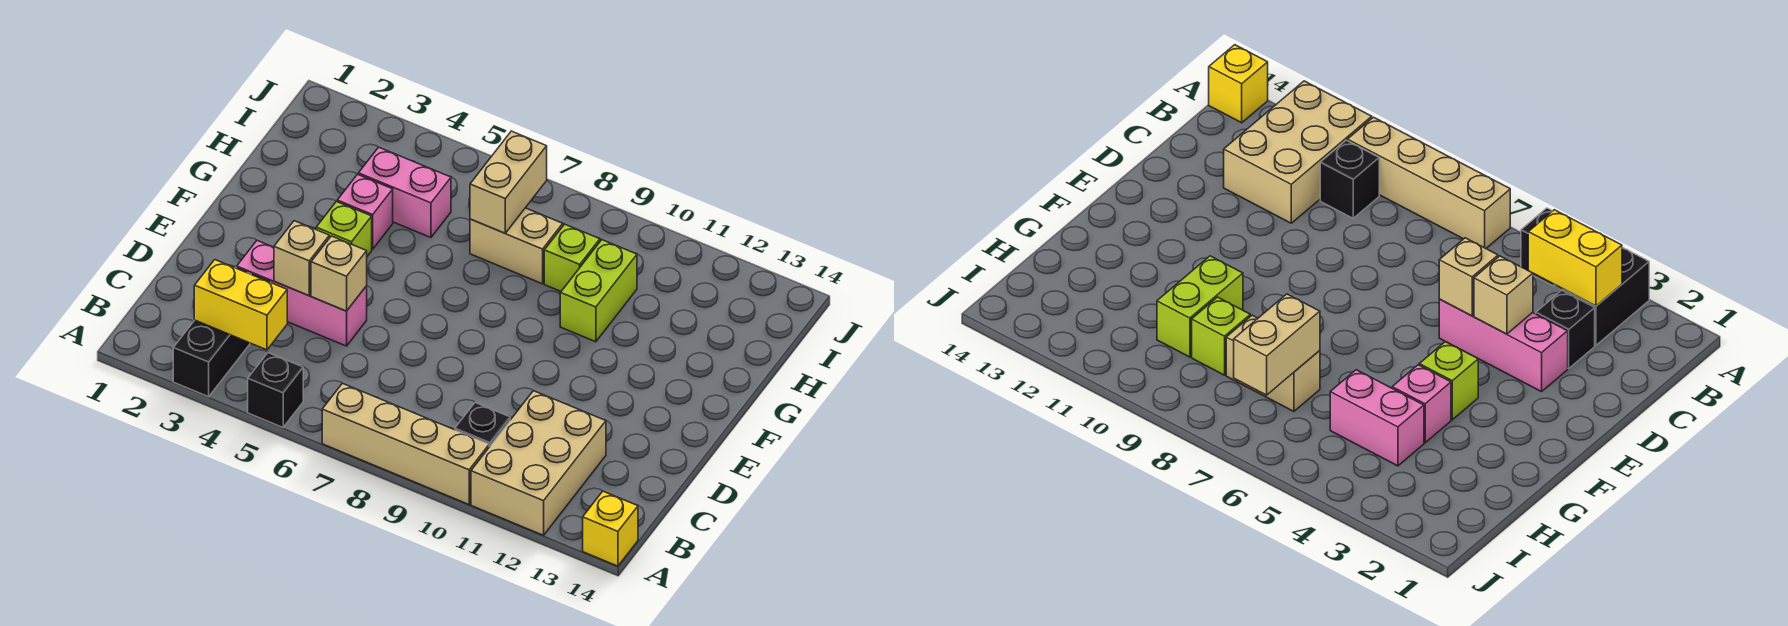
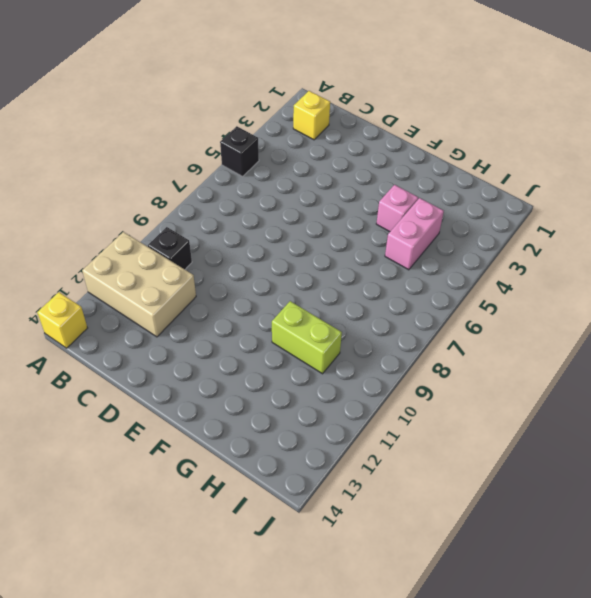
yellow 1x1 brick [293,91,330,140] -> none
none -> black 1x2 brick [173,320,250,397]
none -> tan 1x4 brick [322,383,489,504]
none -> black 1x1 brick [1536,291,1595,368]

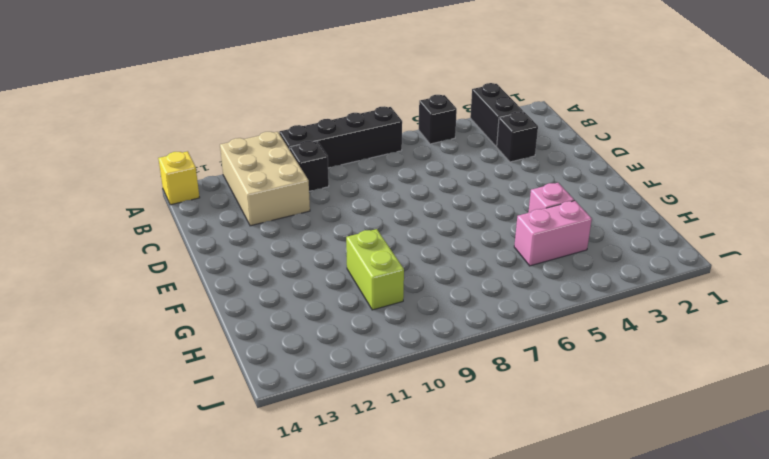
black 1x4 brick [279,106,402,168] -> tan 1x4 brick [322,383,489,504]
none -> pink 1x3 brick [237,241,367,346]
none -> lime 1x1 brick [316,201,372,256]
none -> tan 1x2 brick [470,208,563,284]

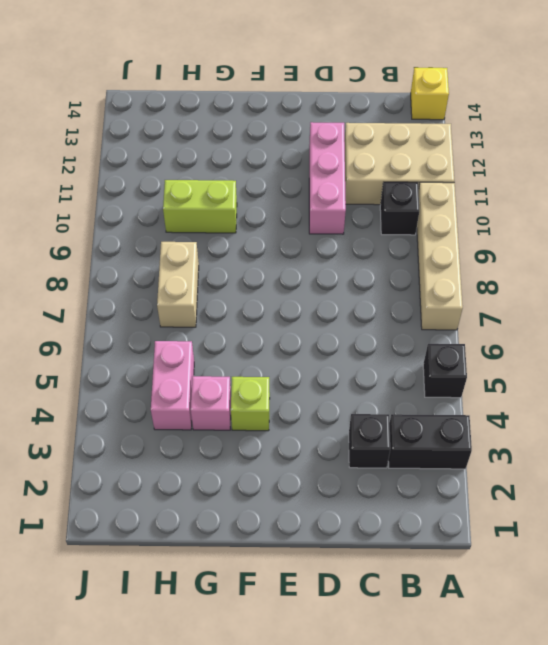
pink 1x3 brick [309,122,346,234] -> pink 1x3 brick moved to [237,241,367,346]
none -> lime 1x1 brick [544,224,600,291]
none -> yellow 1x2 brick [194,260,287,350]
none -> tan 1x1 brick [274,221,329,296]

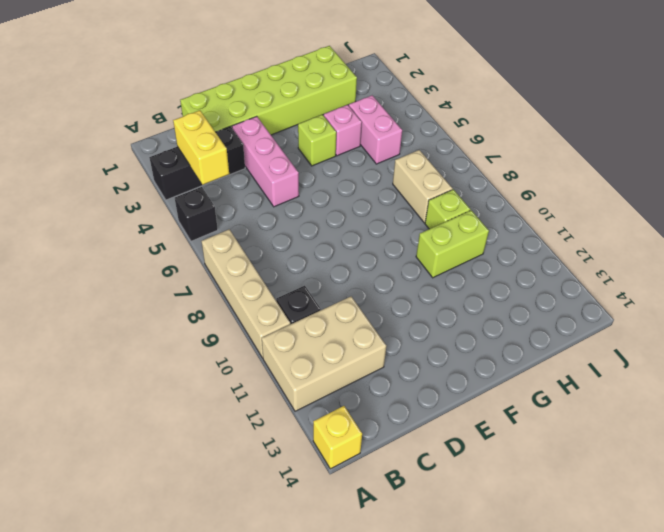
lime 2x6 brick [180,46,357,135] -> none
none -> tan 1x1 brick [274,221,329,296]
none -> tan 1x1 brick [311,236,367,311]
none -> tan 1x2 brick [470,131,547,233]

